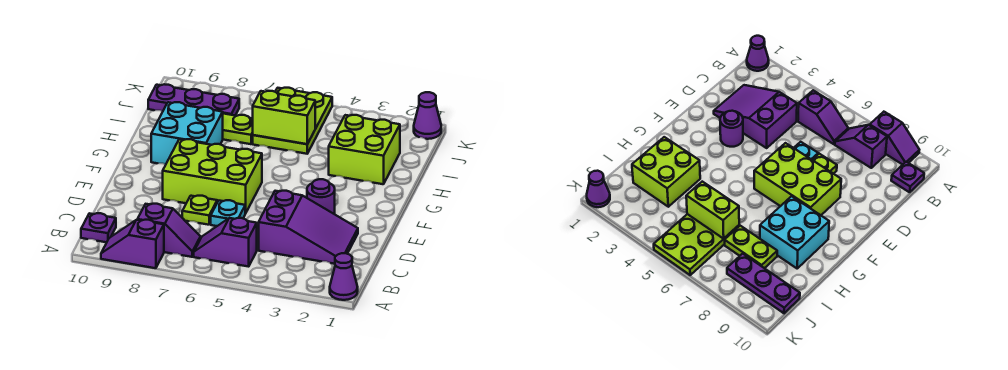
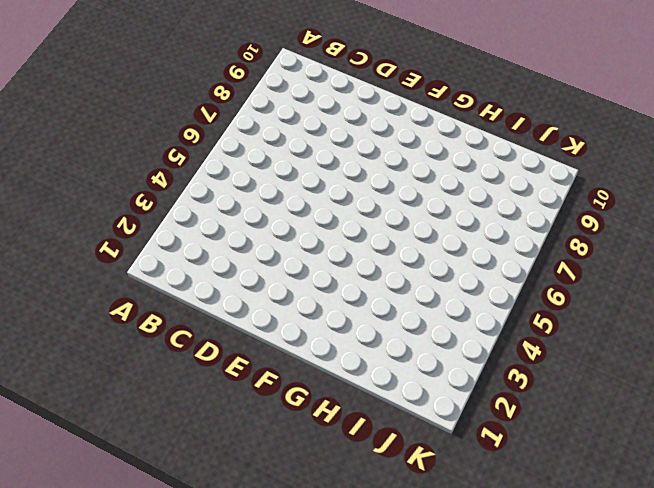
none -> purple 1x1 cone [330,253,358,300]
none -> purple 1x2 slope [101,220,164,268]
none -> purple 1x2 slope [194,218,257,267]

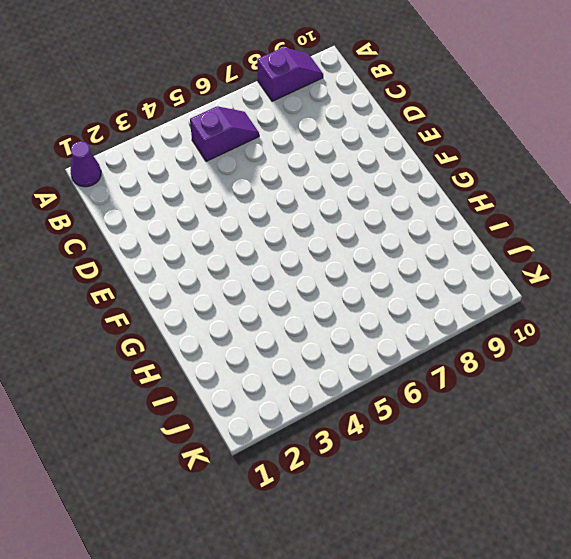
none -> purple 1x2 slope [137,204,200,257]
none -> purple 1x1 plate [81,213,116,242]
none -> purple 2x3 slope [259,191,358,264]

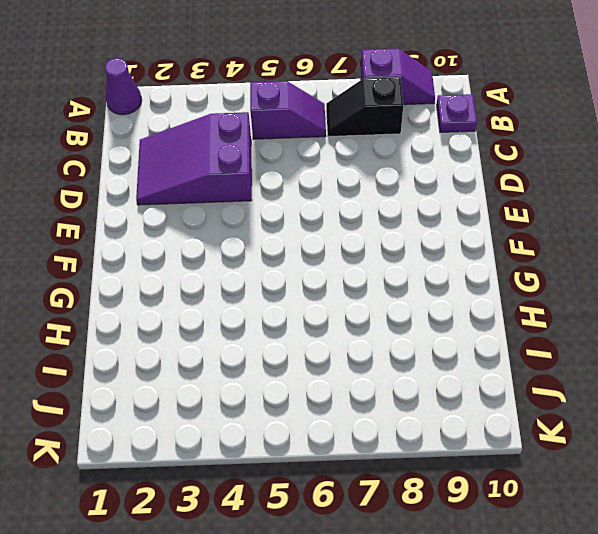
black 1x2 slope [326,77,403,137] -> purple 1x2 slope [137,204,200,257]
none -> cyan 1x1 plate [211,200,245,226]
none -> lime 1x1 plate [182,196,217,225]
none -> purple 1x1 round brick [307,179,335,214]

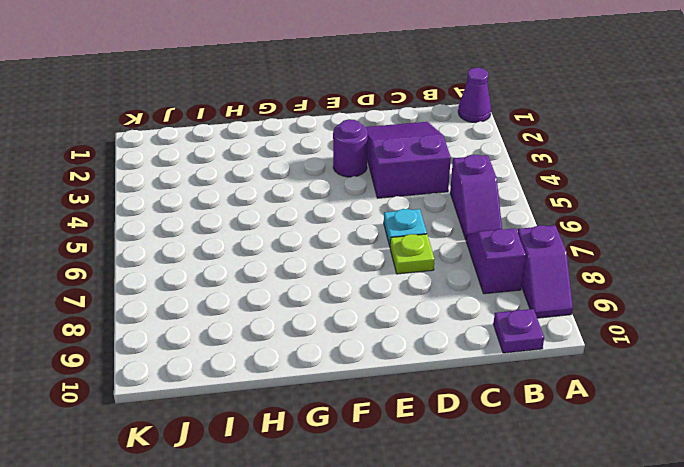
none -> lime 2x3 brick [163,139,262,213]
none -> cyan 2x2 brick [151,102,223,164]
none -> lime 2x2 brick [329,115,400,184]

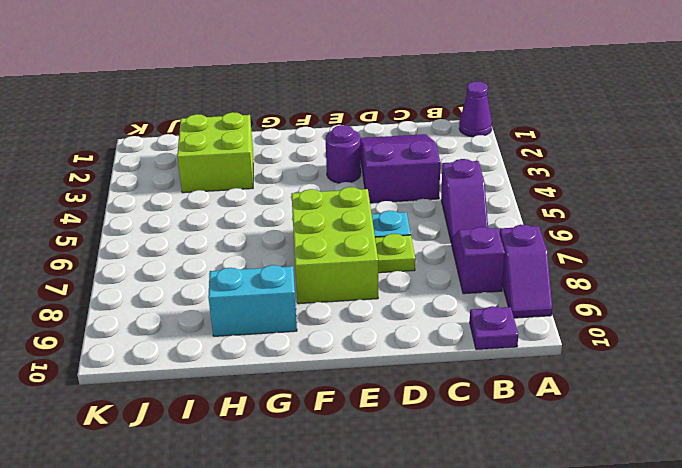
cyan 1x2 brick [208,265,297,336] -> cyan 2x2 brick [151,102,223,164]
none -> lime 2x3 plate [253,88,332,154]
none -> lime 1x2 plate [223,114,253,144]
none -> purple 1x3 plate [148,84,239,116]

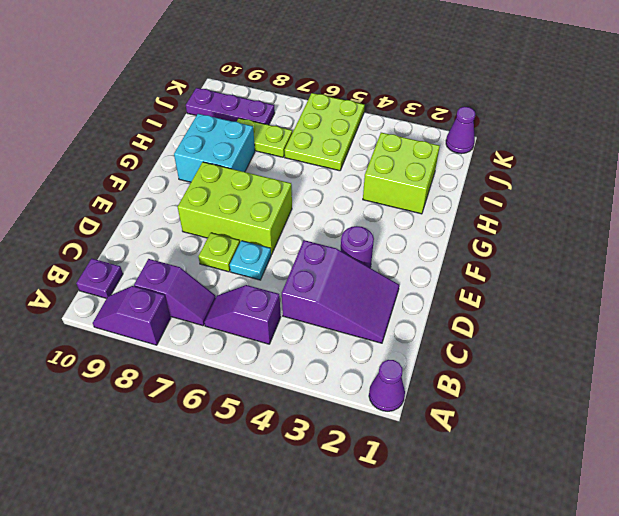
none -> lime 1x2 brick [253,91,315,144]

